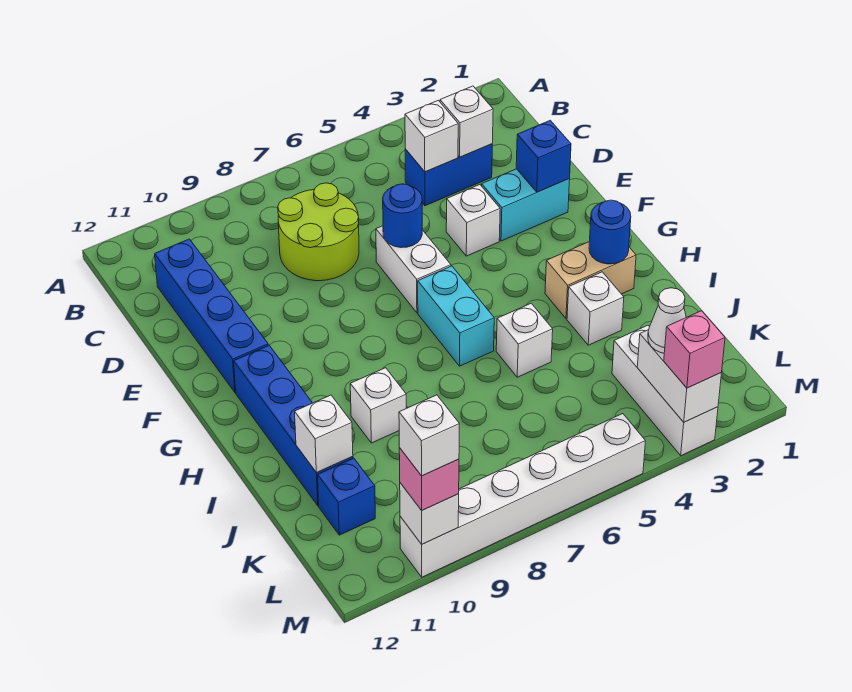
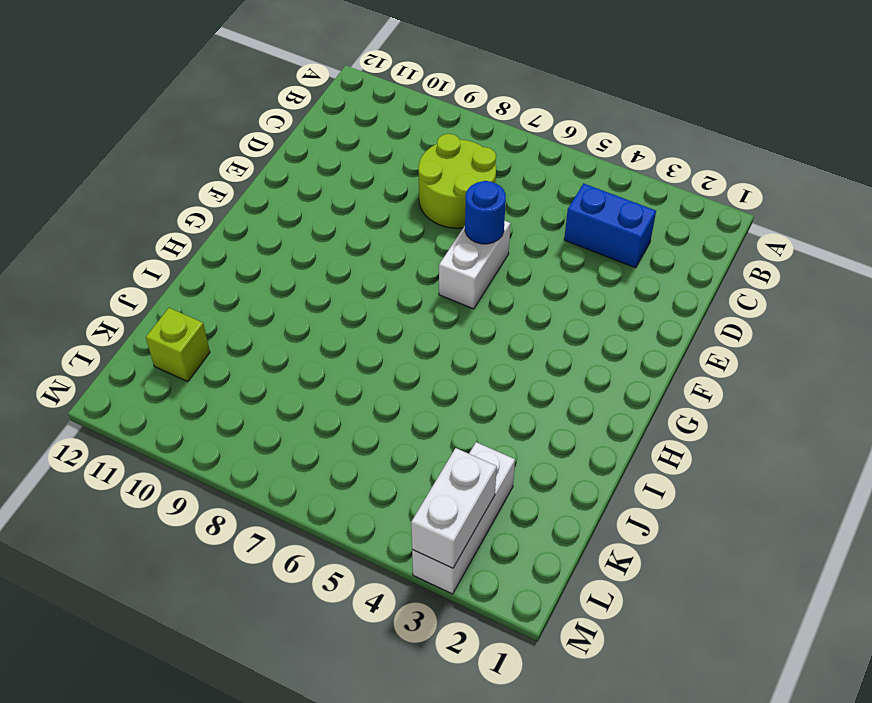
lime 1x1 brick [146,308,210,382] -> blue 1x1 brick [318,458,375,535]
none -> blue 1x4 brick [155,239,268,392]
none -> cyan 1x2 brick [482,169,570,241]
none -> white 1x1 brick [446,185,500,256]

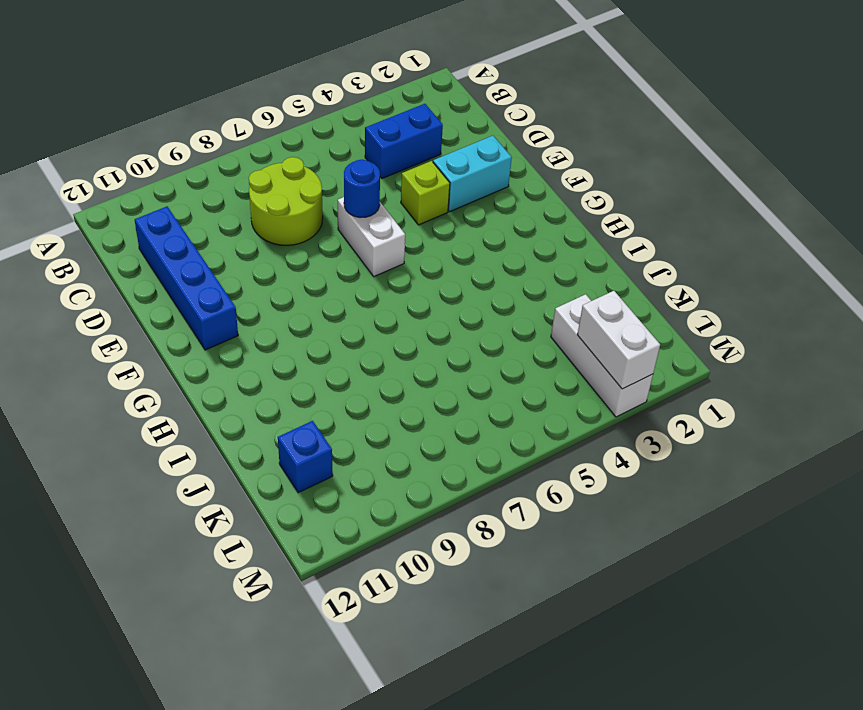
lime 1x1 brick [401,161,450,225] -> white 1x1 brick [446,185,500,256]
none -> cyan 1x2 brick [418,266,494,366]
none -> blue 1x4 brick [234,345,353,506]
none -> tan 1x2 brick [545,242,636,319]

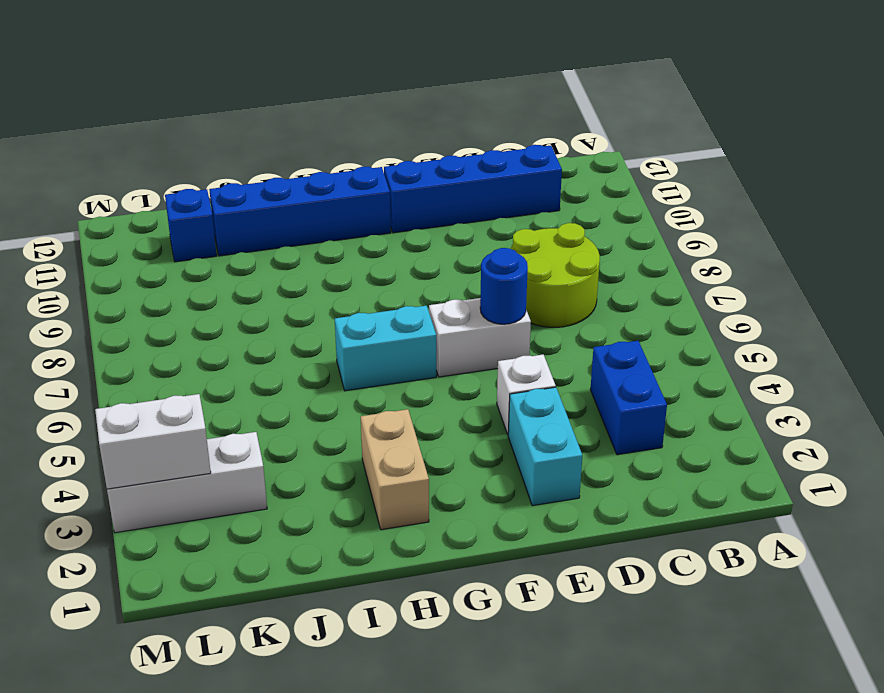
none -> white 1x1 brick [567,272,624,345]
none -> white 1x1 brick [496,303,553,377]
none -> white 1x1 brick [350,368,406,443]

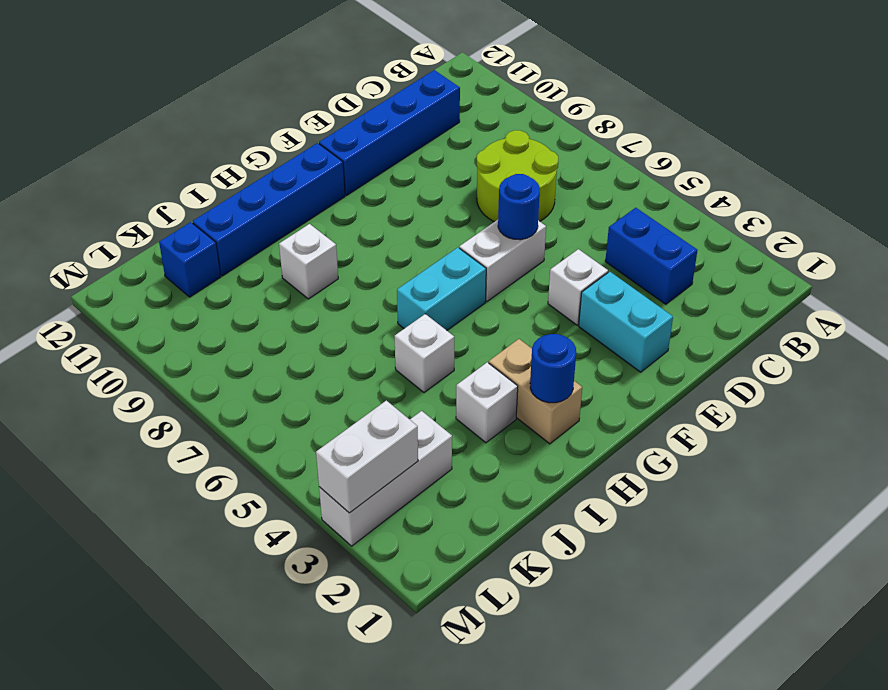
none -> white 1x6 brick [400,414,645,577]
none -> white 1x1 brick [440,86,493,157]
none -> white 1x1 brick [405,100,458,172]

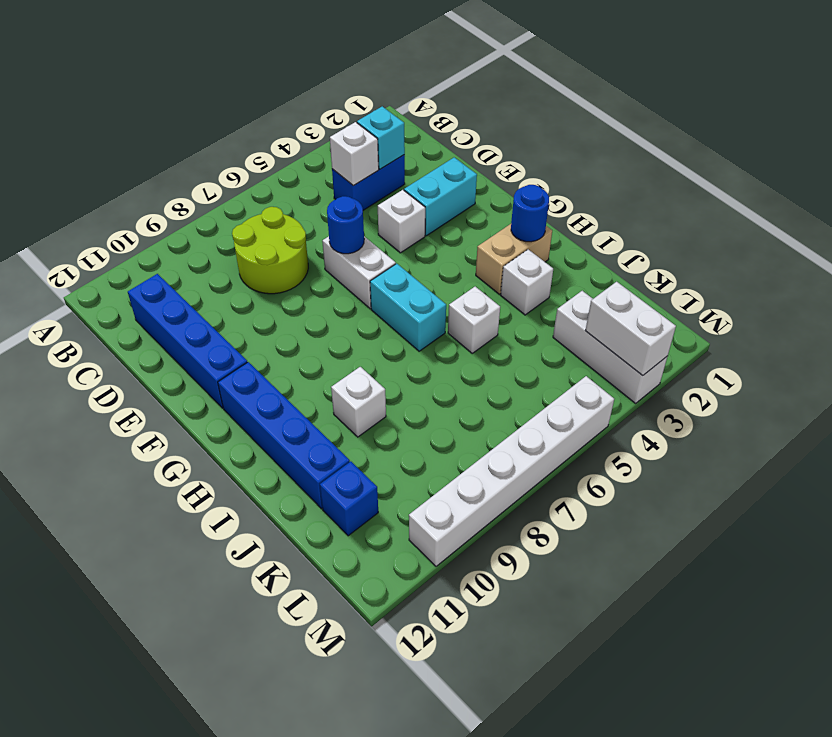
cyan 1x1 brick [357,106,405,169] -> white 1x1 brick [440,86,493,157]
none -> blue 1x1 brick [516,120,571,192]
none -> white 1x1 brick [295,395,353,473]
none -> white 1x1 brick [400,483,459,544]

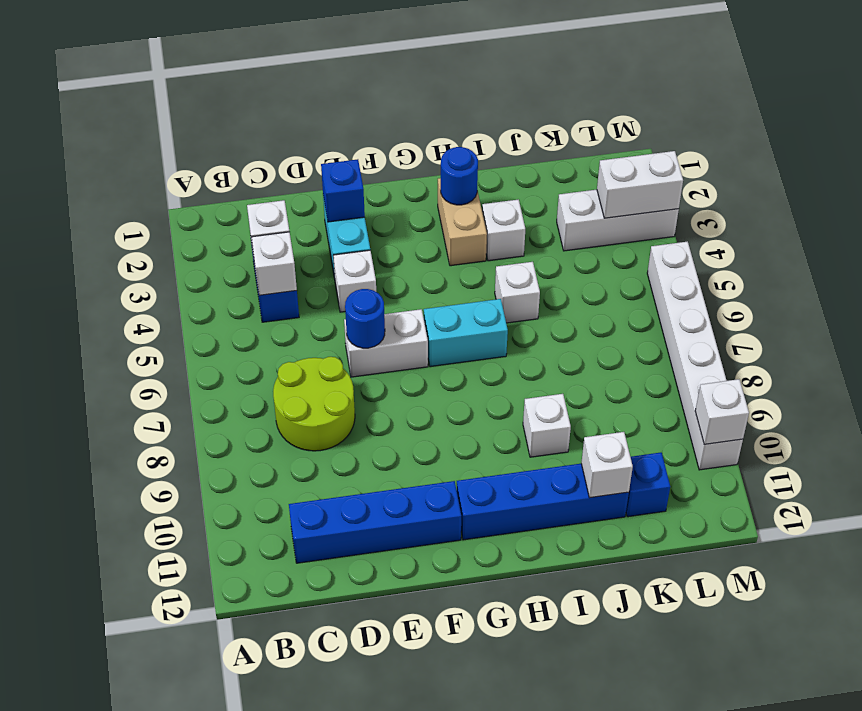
none -> white 1x1 cone [648,288,686,353]
none -> pink 1x1 brick [664,311,725,388]
none -> pink 1x1 brick [399,448,459,510]

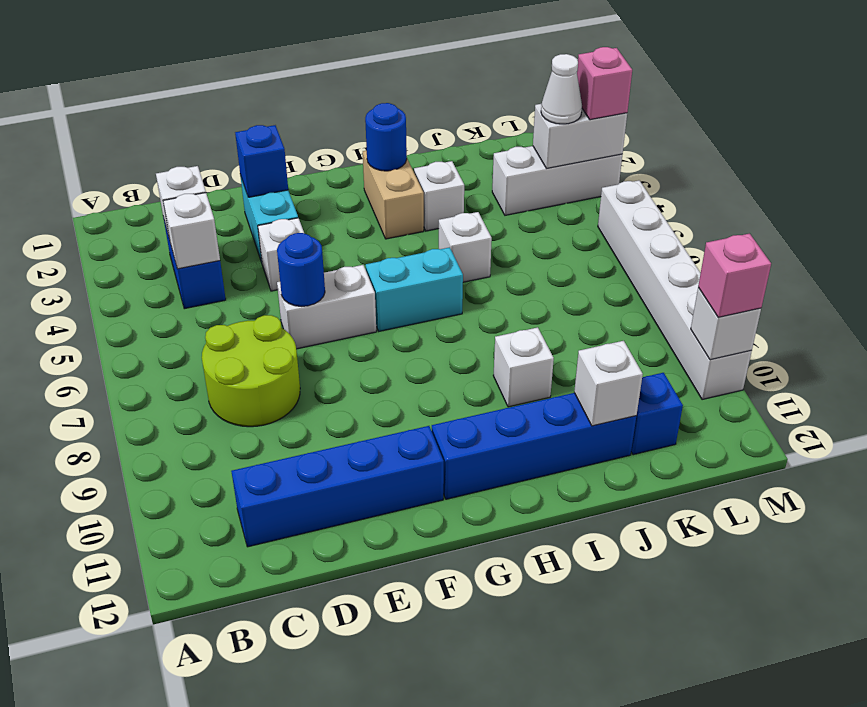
none -> white 1x1 brick [399,395,460,476]

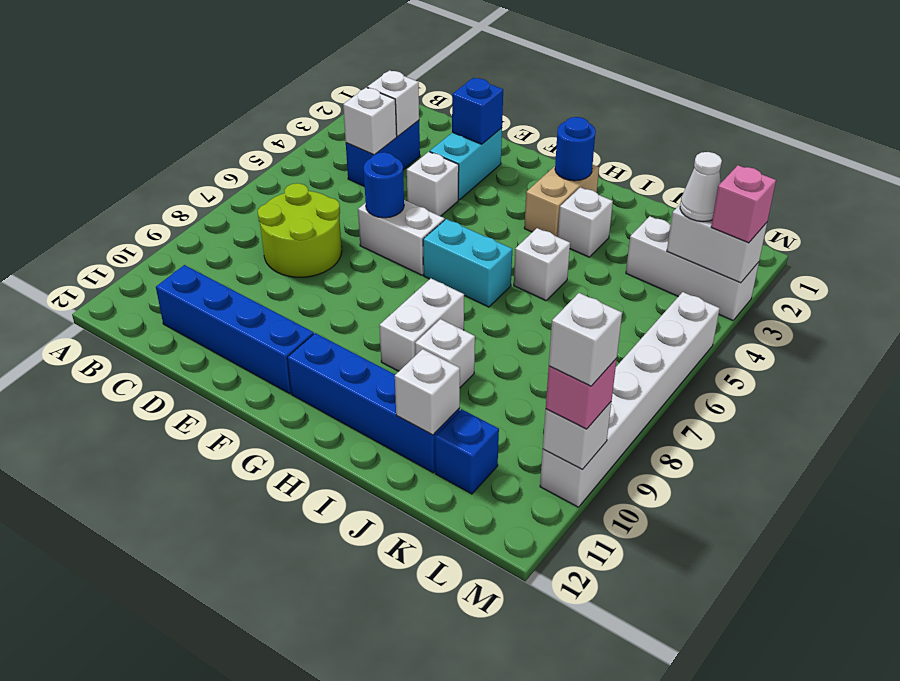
white 1x2 brick [379,278,464,371] -> none

